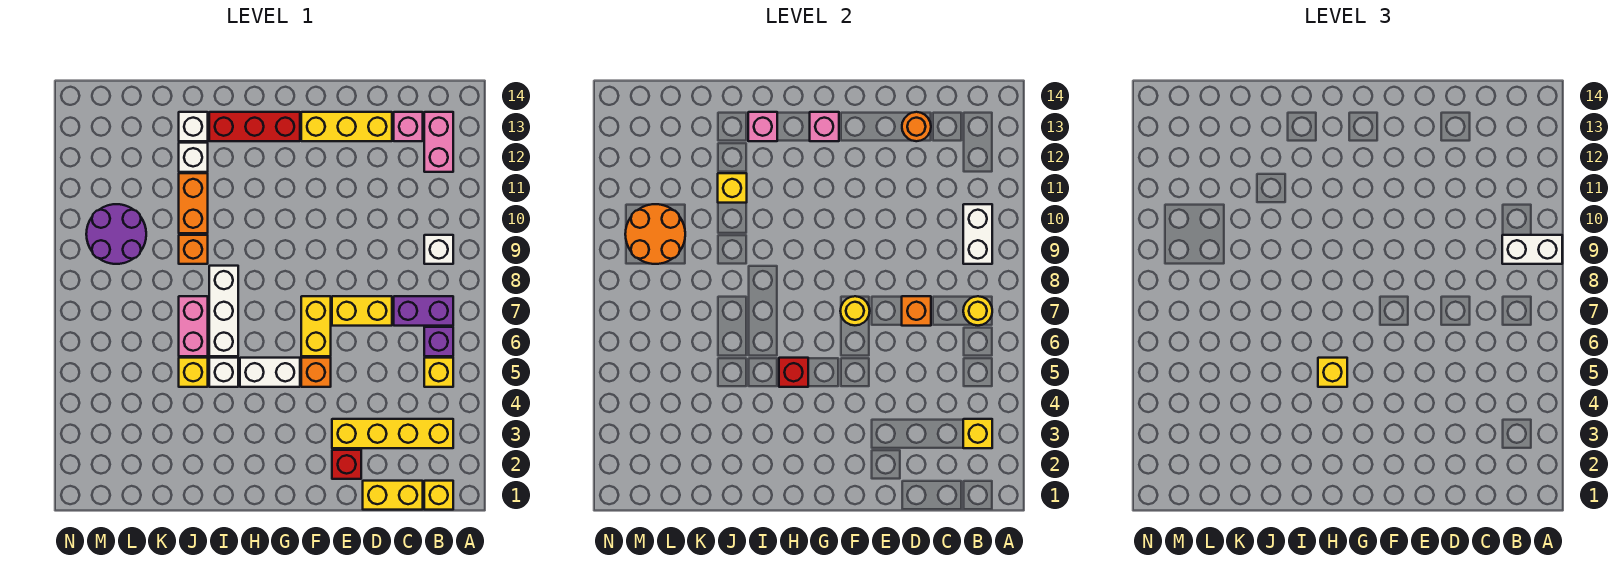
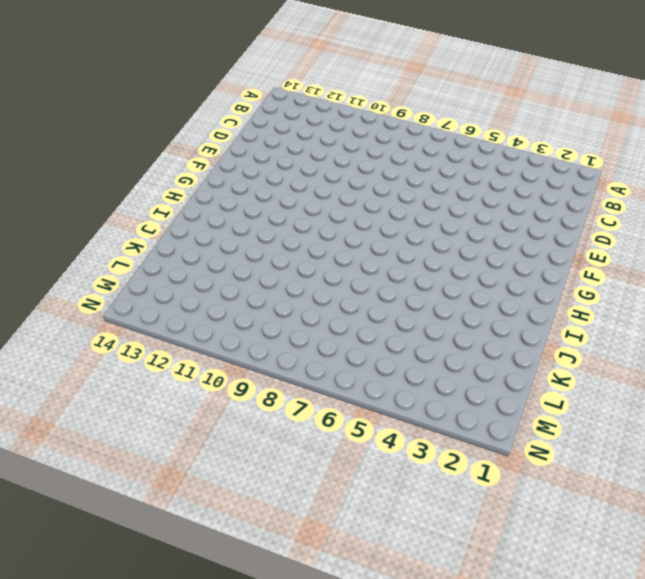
none -> yellow 1x1 brick [424,481,453,510]
none -> yellow 1x4 brick [332,419,453,448]
none -> yellow 1x1 brick [424,358,453,387]
none -> purple 1x1 brick [424,327,453,356]

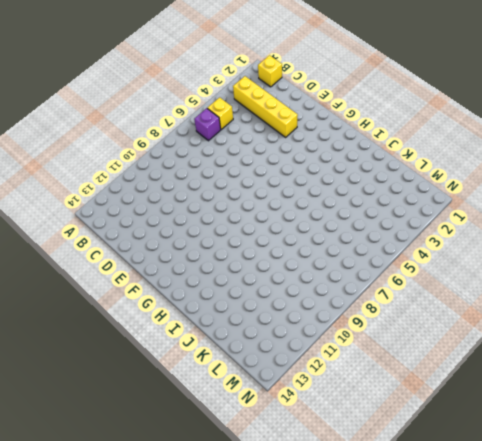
none -> purple 1x2 brick [394,296,453,326]
none -> white 1x1 brick [424,235,453,264]
none -> pink 1x2 brick [424,112,453,172]
none -> yellow 1x2 brick [363,481,423,510]

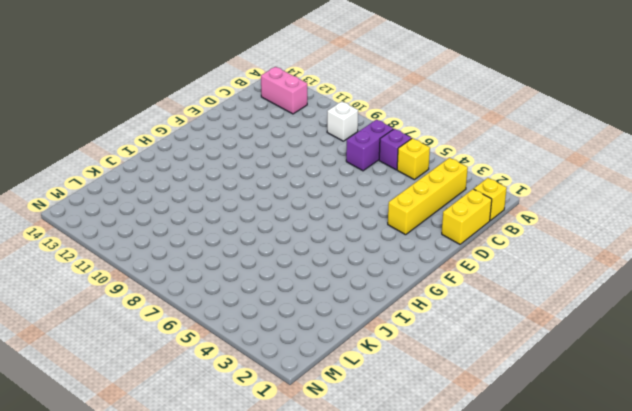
none -> pink 1x1 brick [394,112,423,141]
none -> yellow 1x2 brick [332,296,392,326]
none -> yellow 1x3 brick [301,112,392,141]
none -> red 1x1 brick [332,450,361,479]

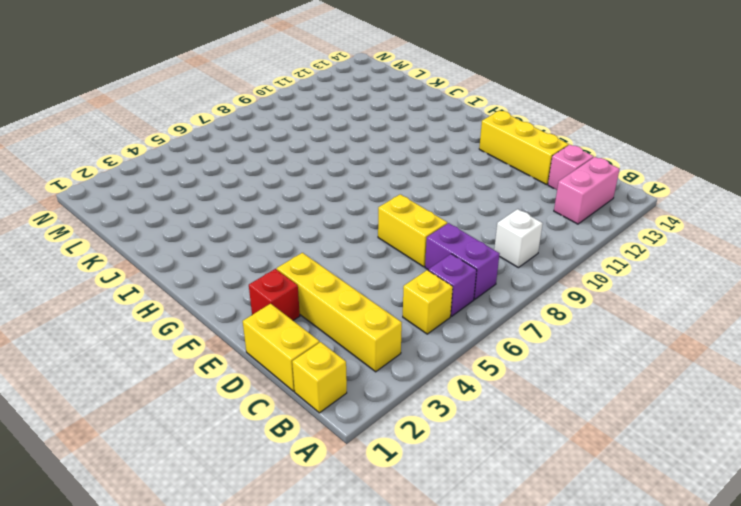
none -> orange 1x1 brick [301,358,331,387]
none -> yellow 1x2 brick [301,296,331,356]
none -> white 1x2 brick [240,358,300,387]
none -> red 1x3 brick [209,112,300,141]

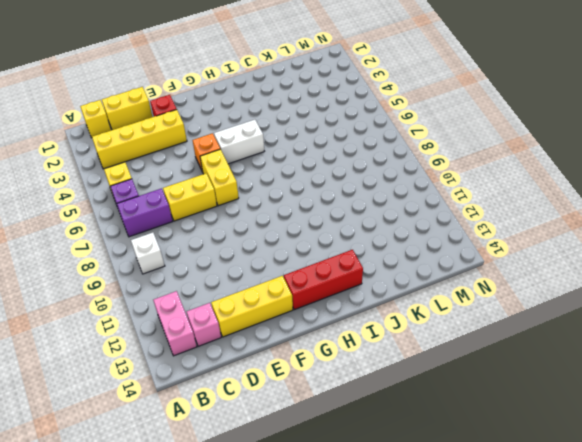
none -> white 1x1 brick [209,358,238,387]
none -> white 1x3 brick [209,266,238,356]
none -> yellow 1x1 brick [179,358,208,387]
none -> pink 1x2 brick [179,296,208,356]

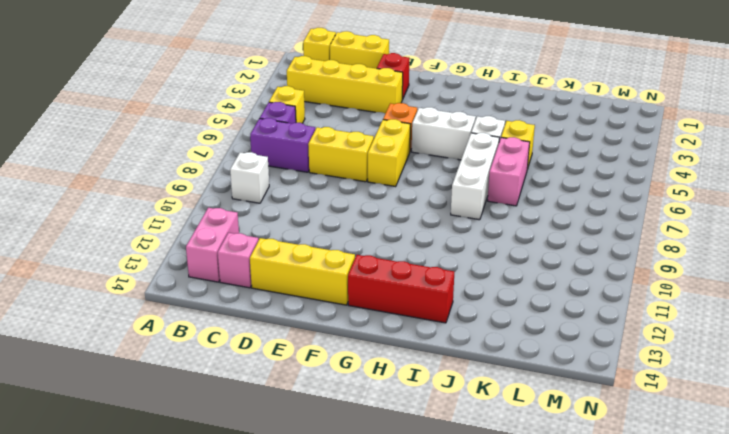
none -> orange 1x1 brick [179,235,208,264]
none -> orange 1x2 brick [179,173,208,233]
none -> white 1x1 brick [179,143,208,172]
none -> white 1x1 brick [179,112,208,141]

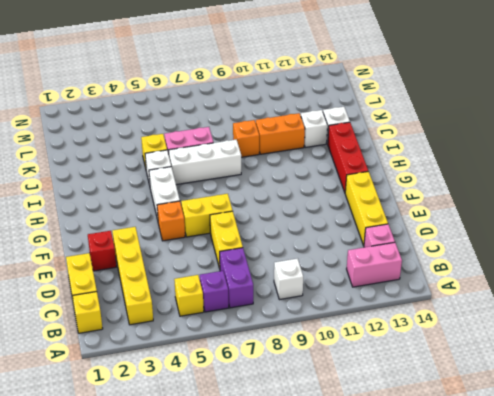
none -> purple 2x2 round brick [86,204,146,264]
none -> yellow 1x1 brick [963,419,992,448]
none -> yellow 1x1 round brick [963,296,992,325]
none -> white 1x2 brick [963,204,992,264]

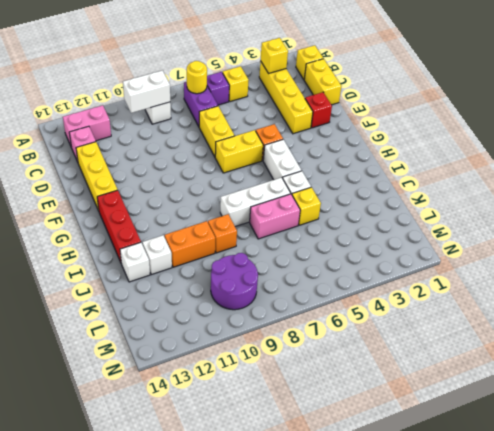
none -> orange 1x1 brick [902,296,931,326]
none -> orange 1x1 round brick [902,112,931,141]
none -> yellow 1x1 round brick [840,296,870,325]
none -> pink 1x1 brick [810,112,839,141]

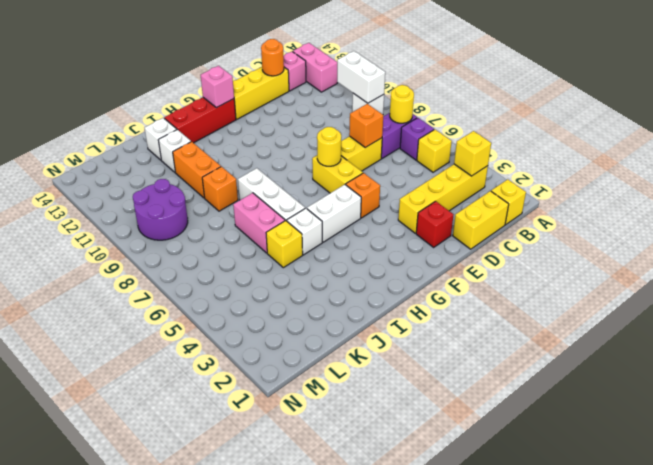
none -> red 1x1 brick [779,358,808,387]
none -> pink 1x1 brick [748,112,777,141]
none -> yellow 1x1 brick [718,173,747,203]
none -> orange 2x2 round brick [625,204,685,264]

